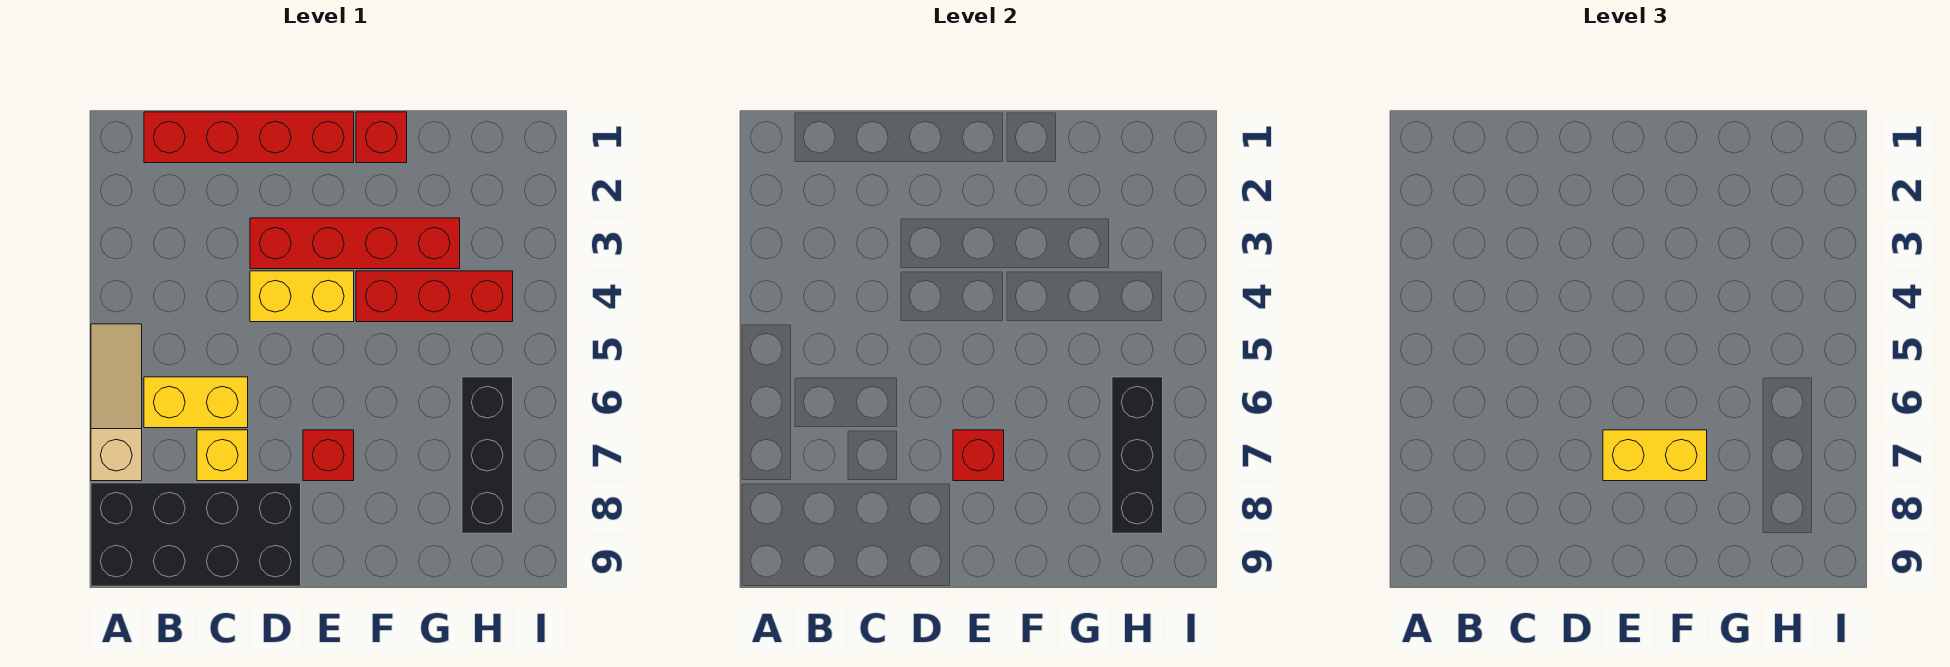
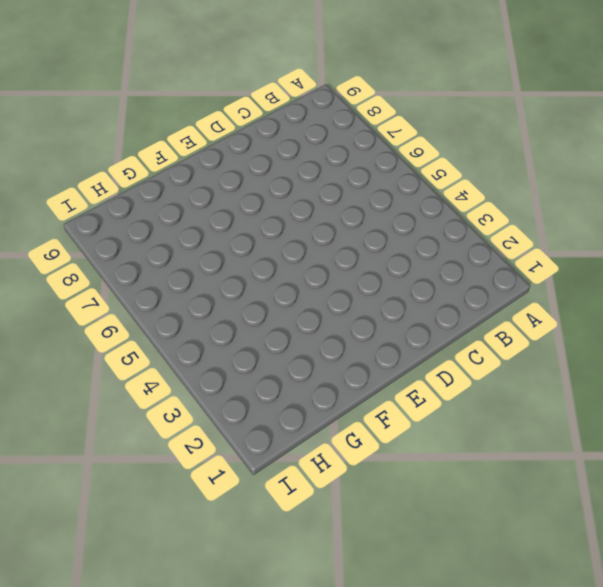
none -> tan 1x3 slope [91,324,142,481]
none -> black 2x4 brick [91,483,301,586]
none -> red 1x4 brick [144,112,354,163]

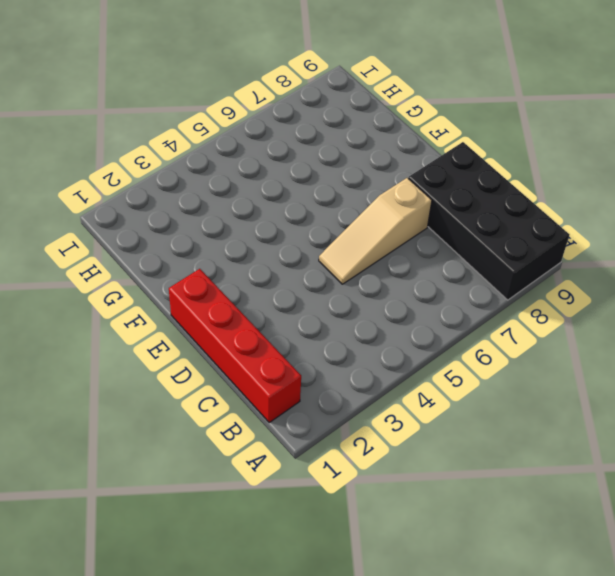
tan 1x3 slope [319,178,432,284] -> tan 1x3 slope moved to [91,324,142,481]
none -> yellow 1x2 brick [144,377,248,428]
none -> yellow 1x1 brick [197,430,248,481]
none -> red 1x4 brick [250,218,460,269]

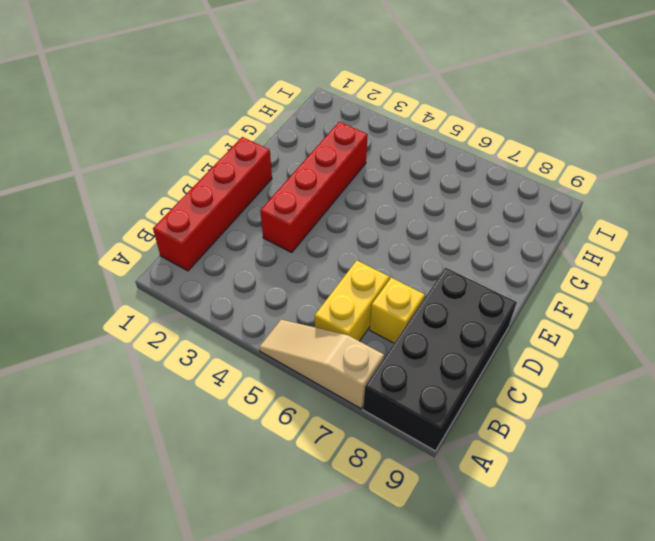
none -> yellow 1x2 brick [250,271,354,322]
none -> red 1x1 brick [303,430,354,481]
none -> red 1x1 brick [356,112,407,163]

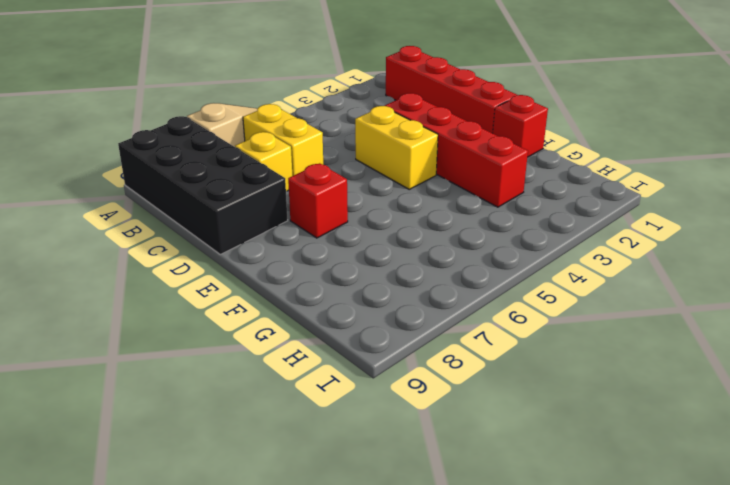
none -> red 1x3 brick [356,271,513,322]
none -> black 1x3 brick [462,377,513,533]
none -> red 1x1 brick [953,430,1004,481]

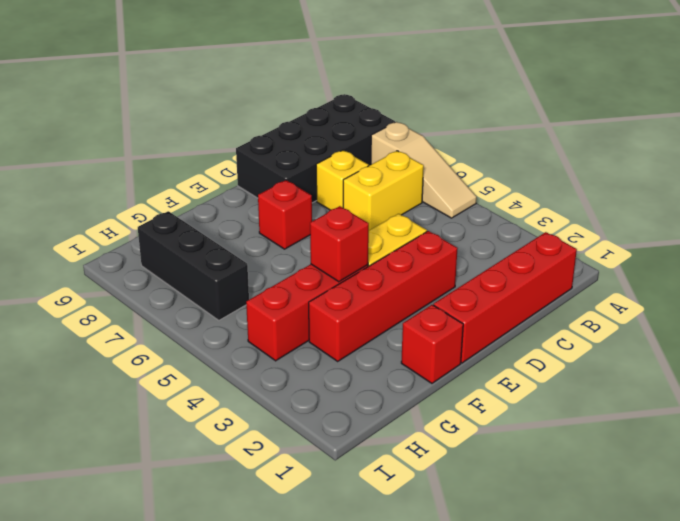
red 1x1 brick [310,206,369,282] -> red 1x1 brick moved to [953,430,1004,481]
none -> black 1x3 brick [1112,377,1163,533]
none -> yellow 1x2 brick [1603,430,1707,481]

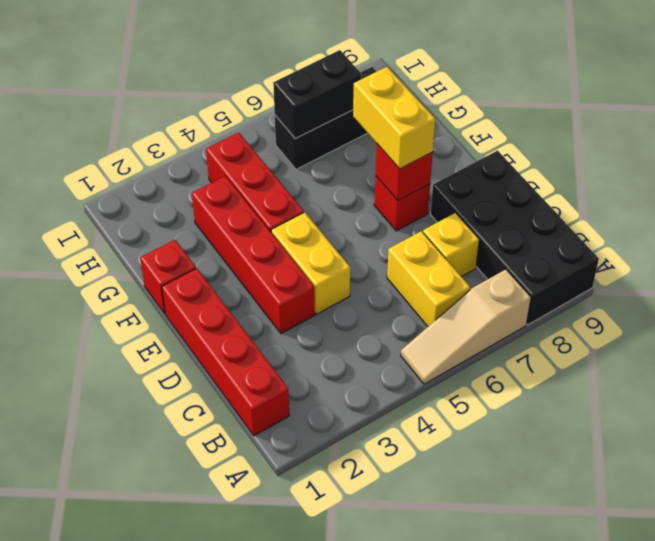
black 1x2 brick [273,50,361,139] -> black 1x3 brick [1112,377,1163,533]

